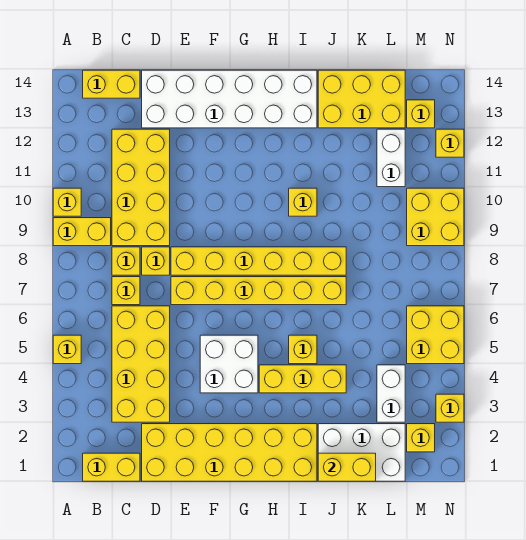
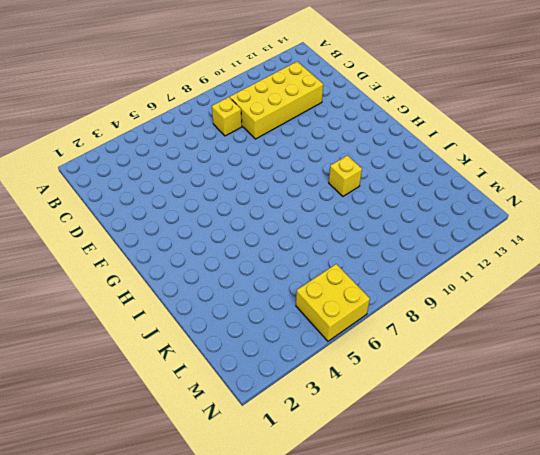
none -> yellow 1x1 brick [53,335,81,364]
none -> yellow 1x2 brick [53,218,111,246]
none -> yellow 1x1 brick [53,188,81,216]

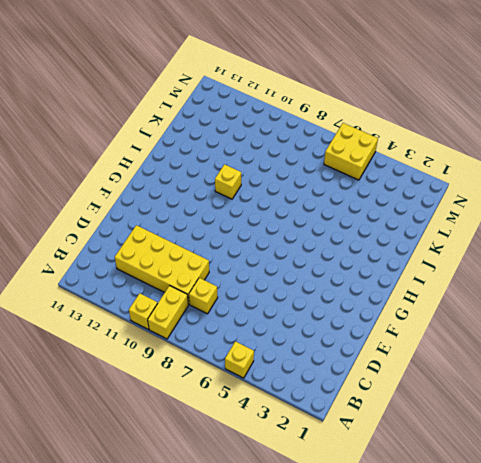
none -> yellow 1x2 brick [83,453,140,481]
none -> yellow 1x2 brick [83,70,140,98]
none -> yellow 2x4 brick [112,306,170,422]

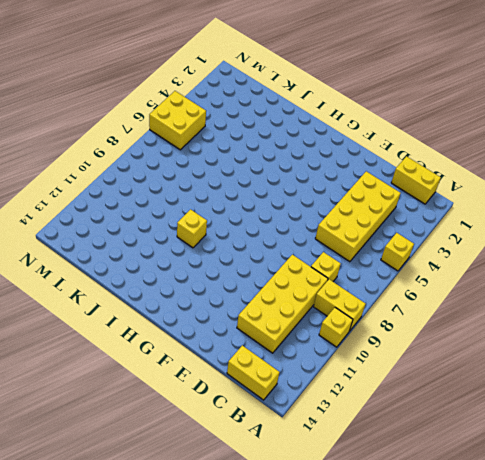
none -> yellow 1x1 brick [112,277,140,305]
none -> yellow 2x6 brick [142,424,317,481]
none -> yellow 1x1 brick [142,247,170,275]

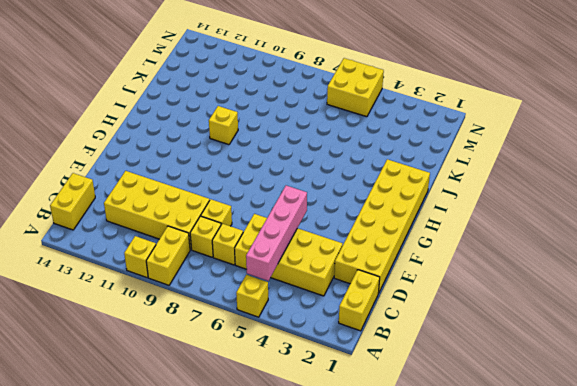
pink 1x4 brick [246,186,307,281] -> none
none -> white 2x6 brick [142,70,317,128]
none -> yellow 1x6 brick [171,277,346,305]
none -> yellow 1x6 brick [171,247,346,275]

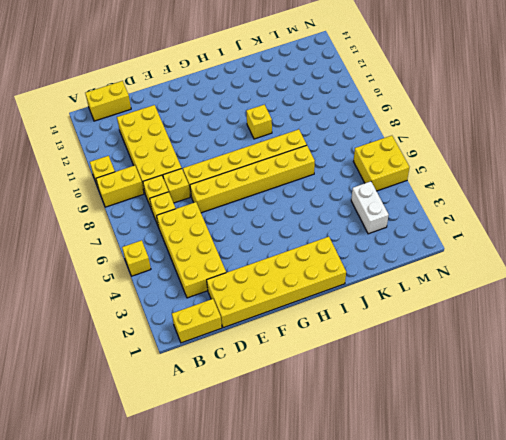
none -> white 2x6 brick [142,70,317,128]
none -> white 2x2 brick [200,335,258,393]
none -> yellow 1x3 brick [259,365,346,393]

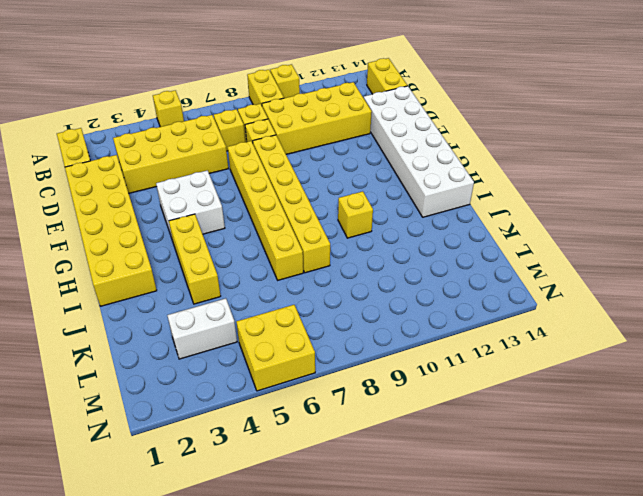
none -> yellow 1x1 brick [289,335,317,364]
none -> white 2x3 brick [318,424,405,481]
none -> yellow 2x3 brick [318,70,405,128]

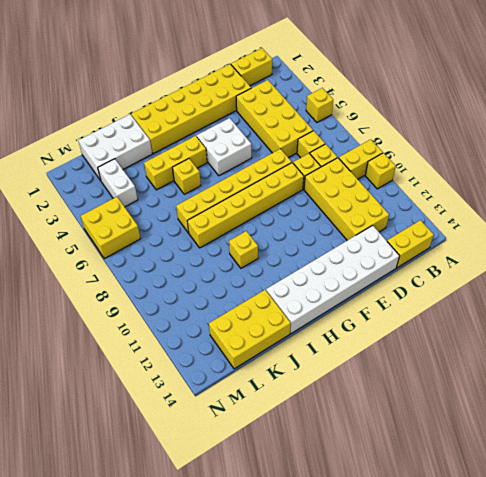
none -> white 1x2 brick [377,129,405,187]
none -> yellow 1x1 brick [407,424,435,452]
none -> yellow 2x2 brick [407,188,464,246]

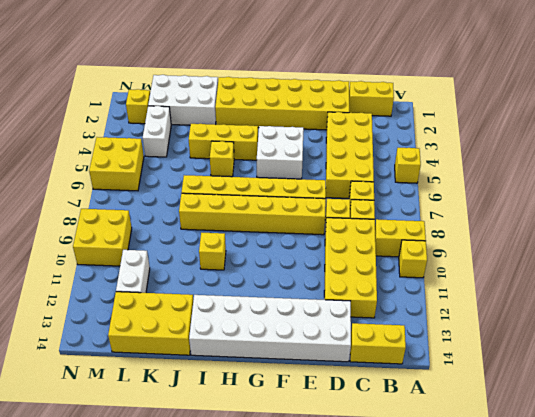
none -> yellow 1x1 brick [407,100,435,128]
none -> yellow 1x1 brick [436,394,464,422]
none -> yellow 1x1 brick [436,129,464,157]

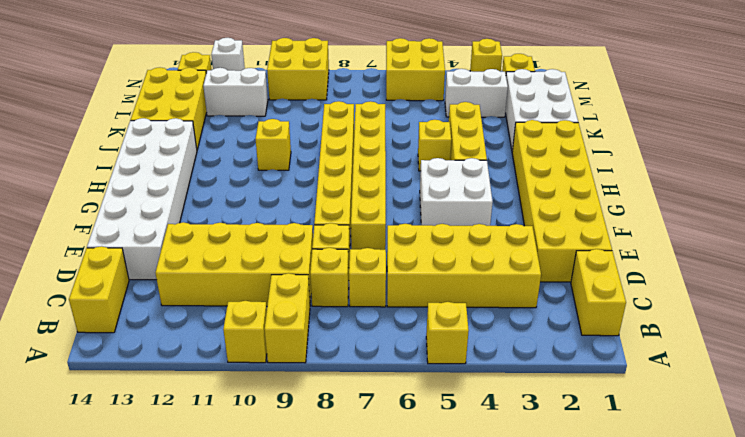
white 1x1 brick [211,38,245,71] -> yellow 1x1 brick [436,129,464,157]
none -> yellow 1x2 brick [318,453,376,481]

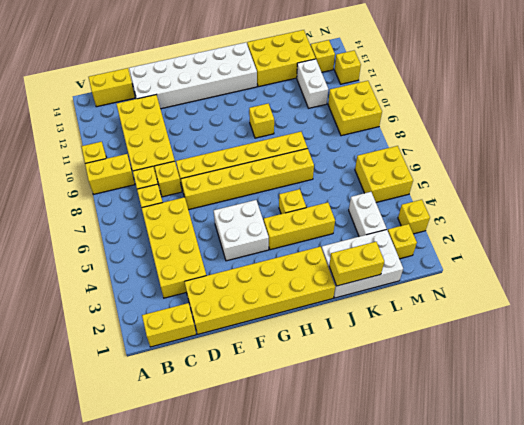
none -> yellow 1x1 brick [53,335,81,364]

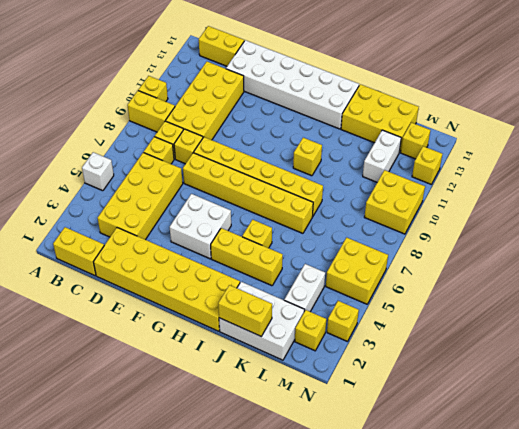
white 1x1 brick [82,152,114,191] -> yellow 1x1 brick [53,335,81,364]

